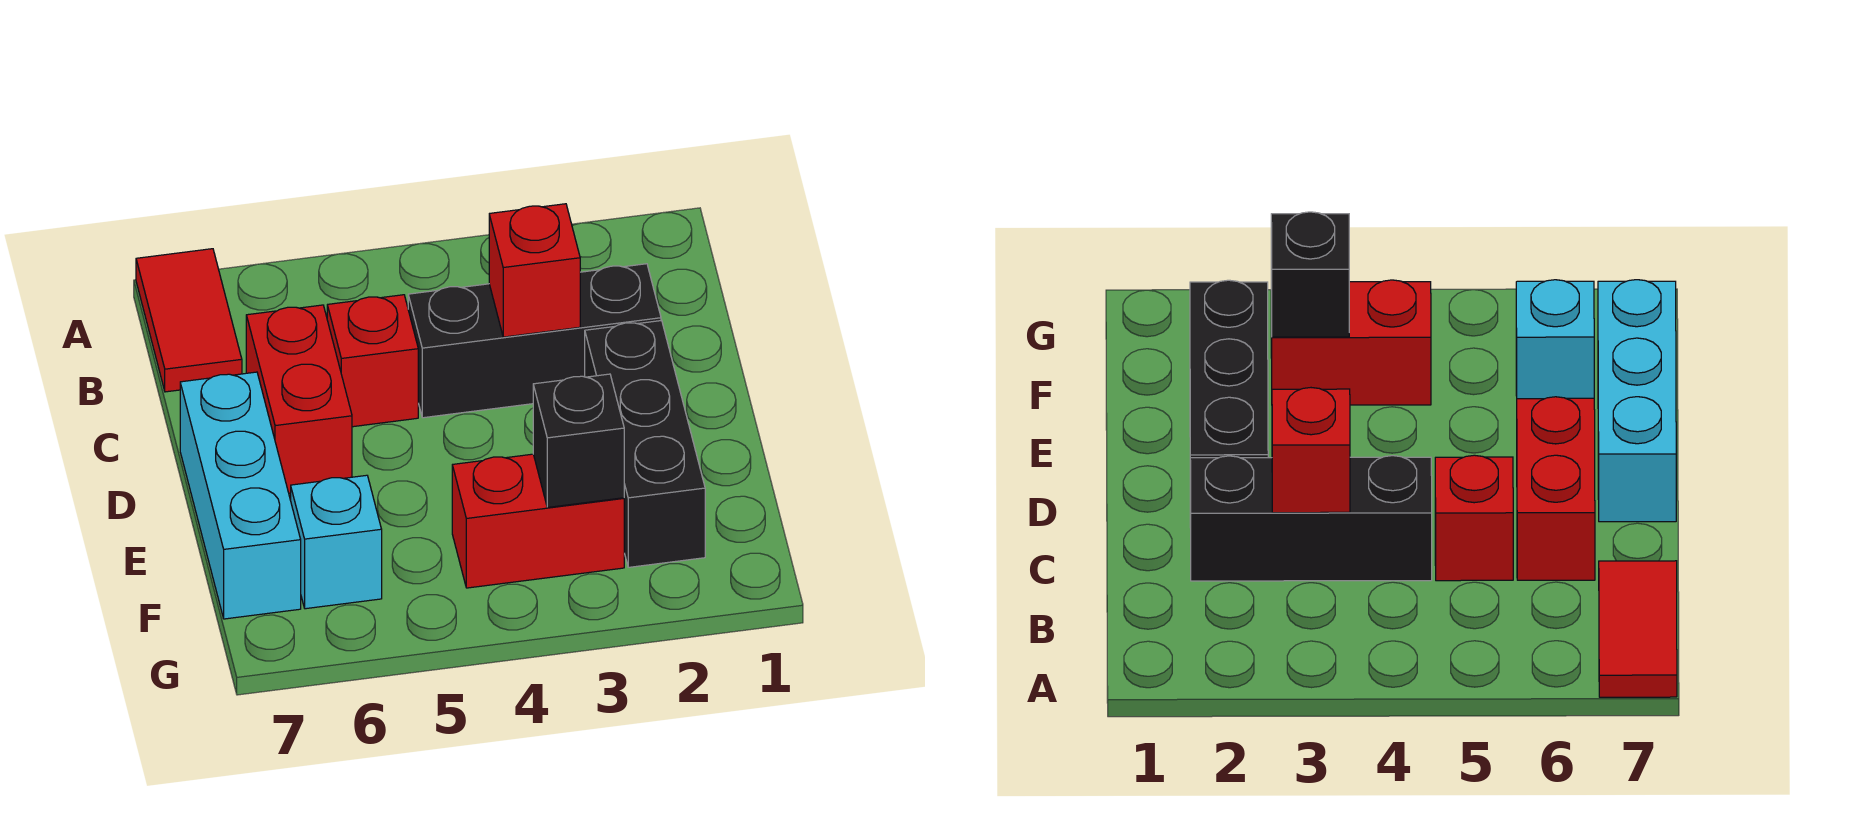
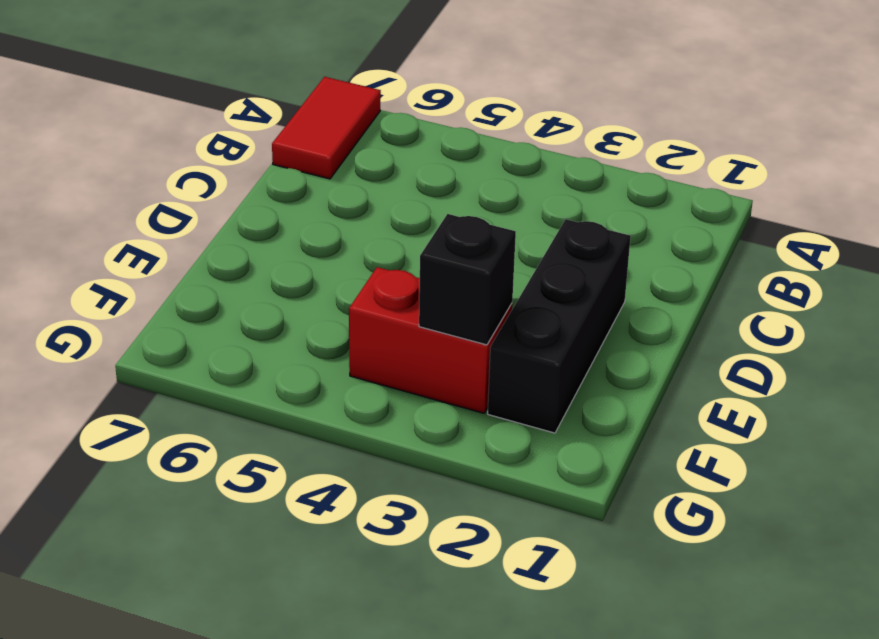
none -> black 1x3 brick [408,264,661,418]
none -> red 1x1 brick [327,295,418,427]

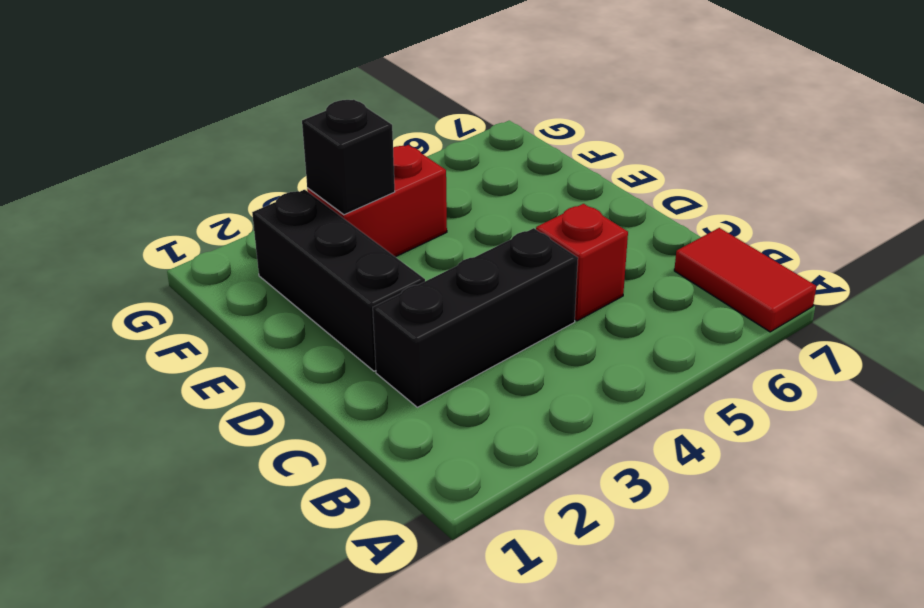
none -> red 1x2 brick [246,305,352,493]
none -> cyan 1x3 brick [180,372,301,619]

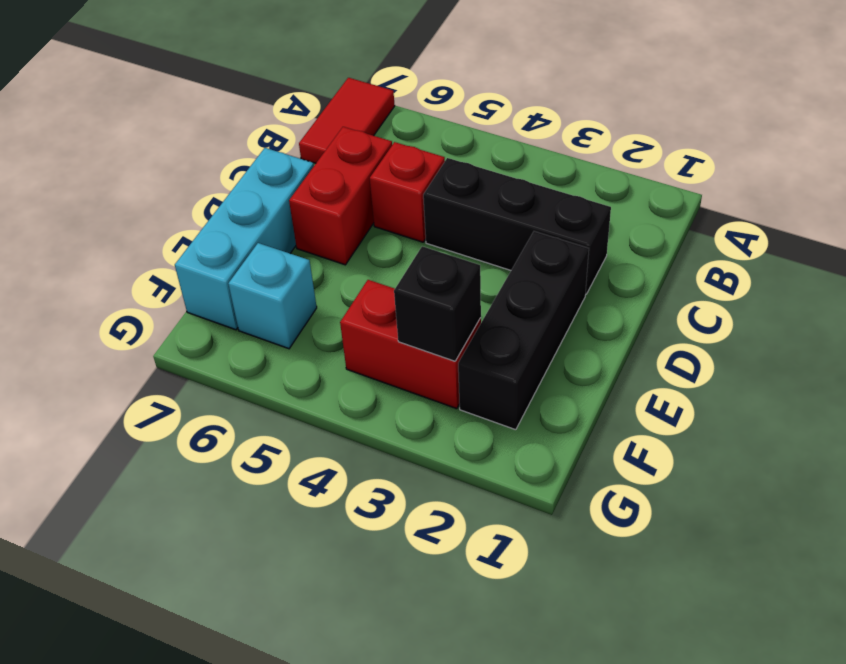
none -> red 1x1 brick [489,204,580,337]

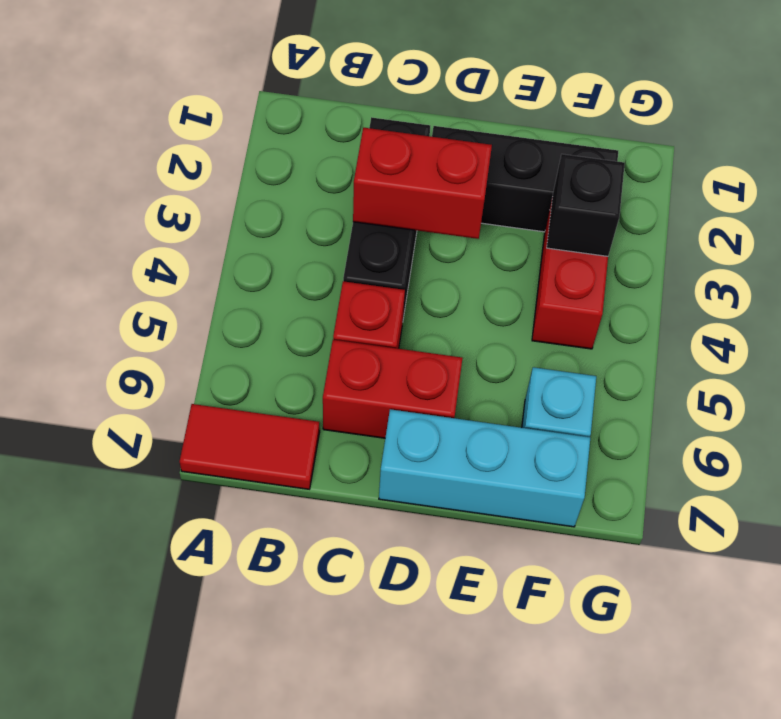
red 1x2 brick [353,128,492,239] -> red 1x1 brick [489,204,580,337]

